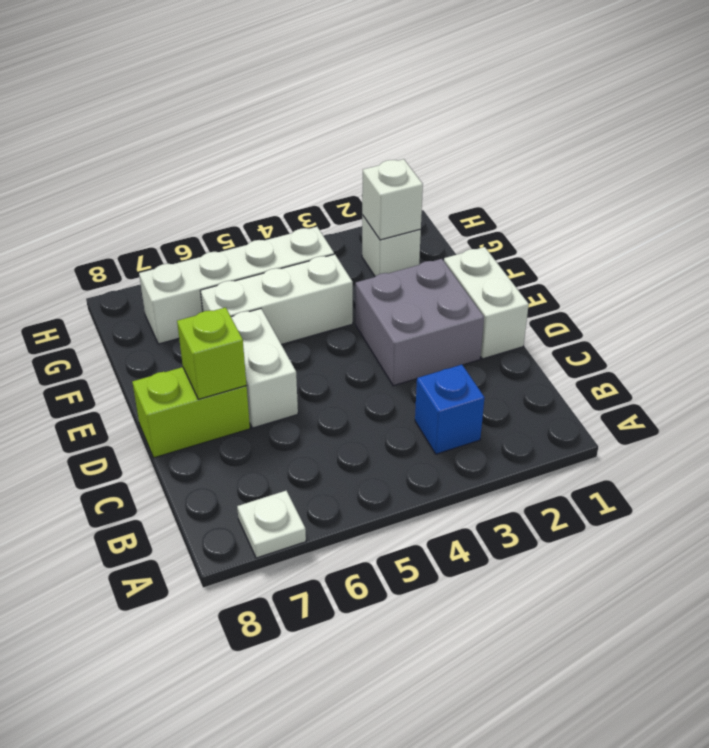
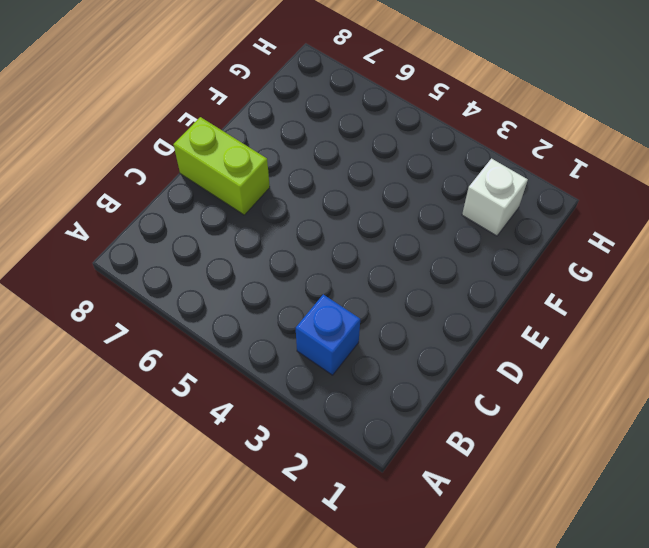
none -> white 1x1 plate [237,491,306,558]
none -> white 1x2 brick [444,247,529,359]

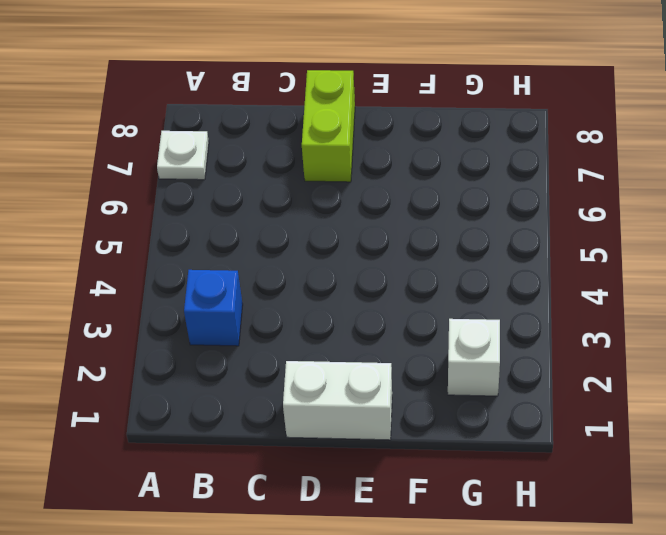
none -> grey 2x2 brick [356,259,484,386]
none -> white 1x2 brick [231,309,298,428]

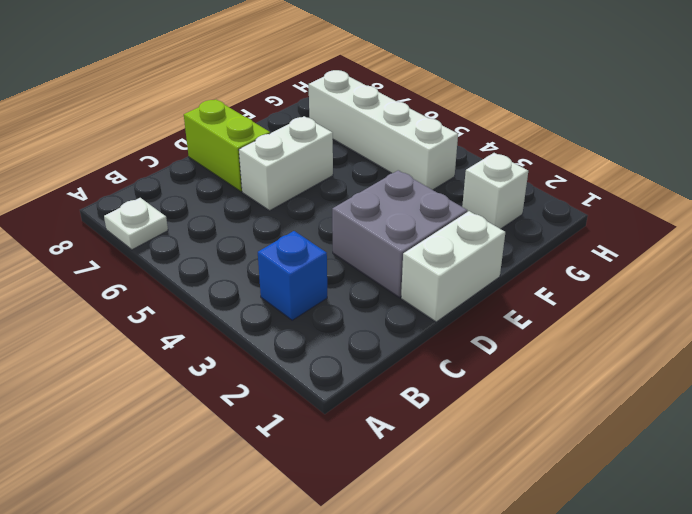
none -> white 1x3 brick [200,254,353,345]
none -> lime 1x1 brick [177,307,247,399]

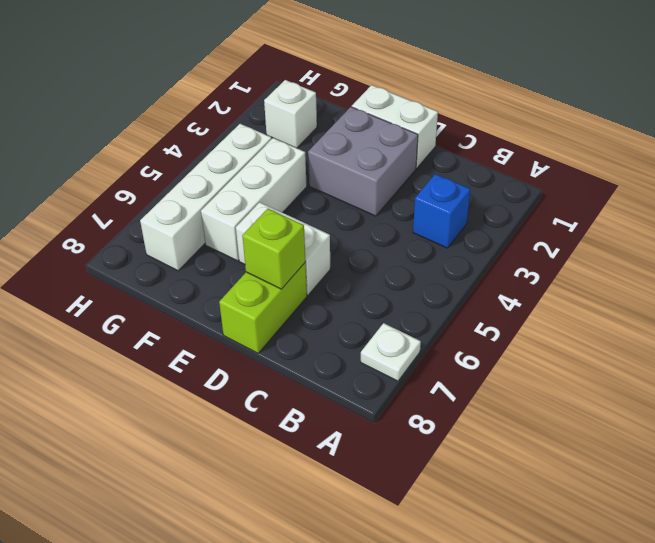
none -> white 1x1 brick [362,159,423,240]

